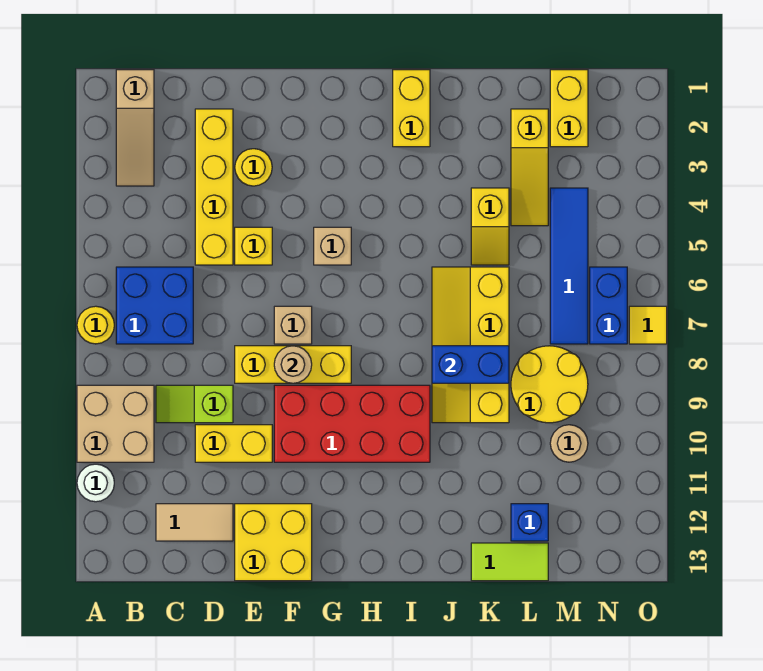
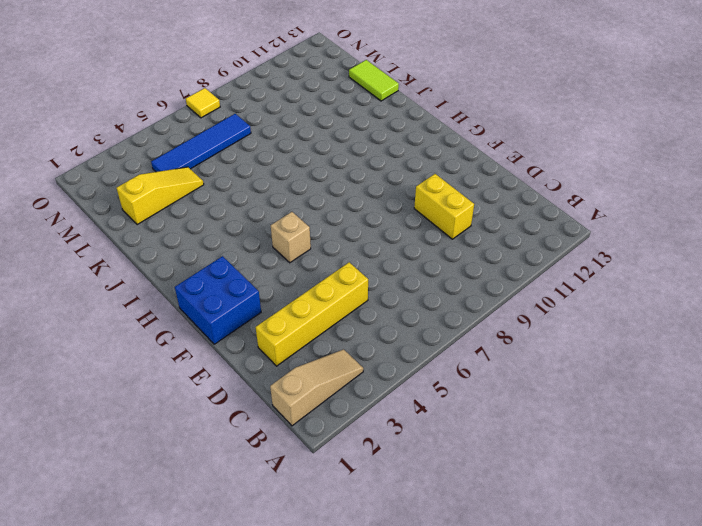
blue 2x2 brick [175,256,261,344] -> blue 2x2 brick moved to [116,267,193,344]
none -> yellow 1x1 round brick [77,306,114,344]
none -> tan 2x2 brick [77,385,154,462]
none -> white 1x1 round brick [77,464,114,502]
none -> lime 1x2 slope [156,385,233,423]

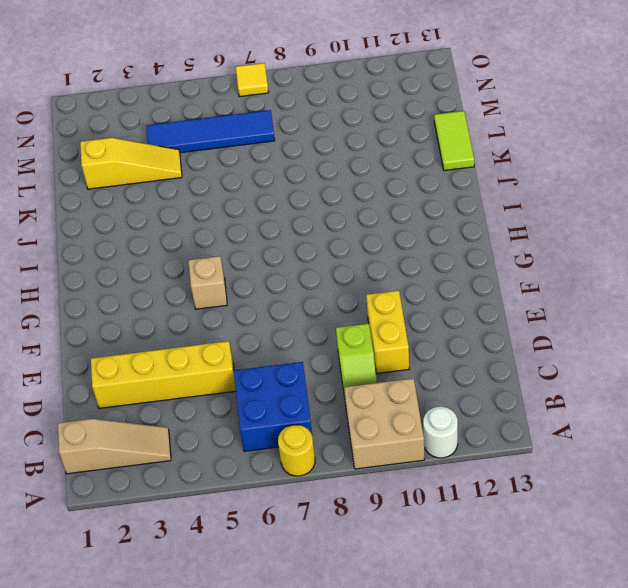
none -> tan 1x2 tile [156,504,233,541]
none -> yellow 1x1 round brick [235,149,272,186]
none -> yellow 1x1 brick [235,227,272,265]
none -> yellow 1x3 brick [235,346,351,383]

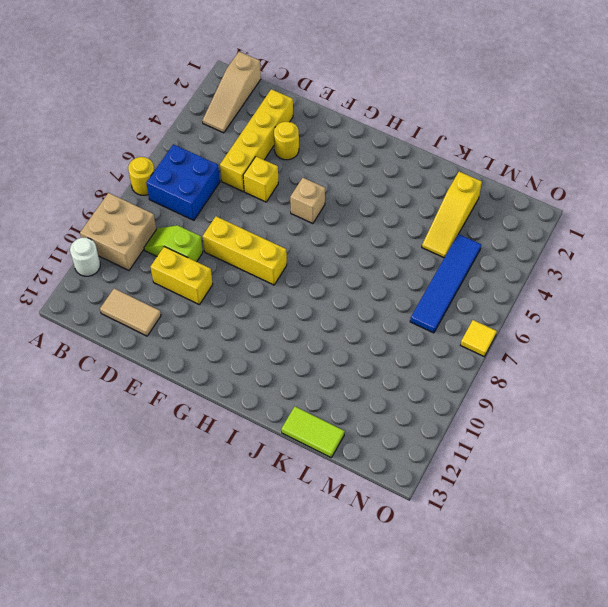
none -> yellow 2x2 brick [235,504,312,581]
none -> tan 1x1 brick [274,306,312,344]
none -> red 2x4 brick [274,385,430,462]
none -> yellow 1x2 brick [393,70,430,147]

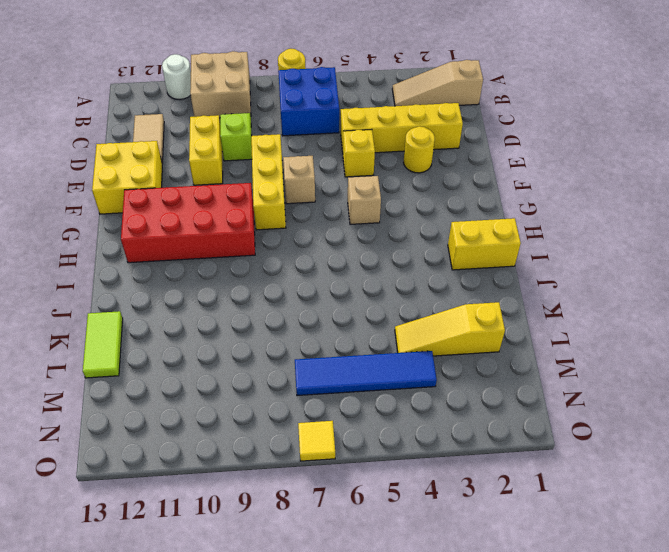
red 2x4 brick [121,183,255,263] -> red 2x4 brick turned to [274,385,430,462]
none -> yellow 2x4 slope [432,267,509,423]
none -> yellow 1x2 slope [471,188,509,265]
none -> yellow 2x2 round brick [511,346,588,423]
none -> blue 1x1 brick [511,504,548,541]

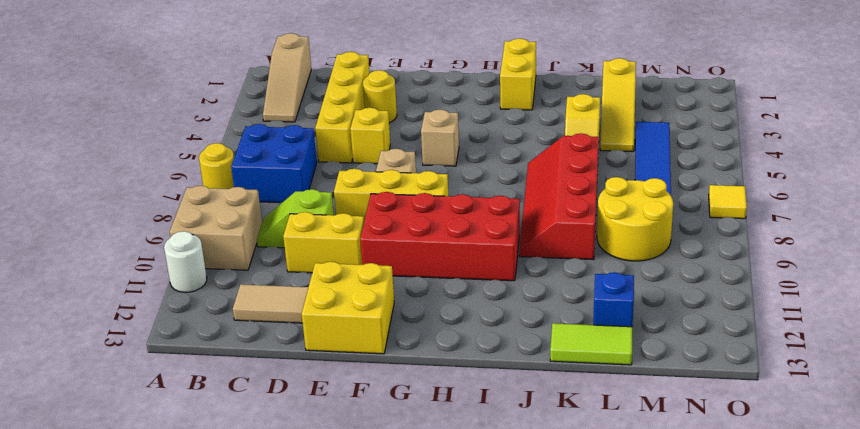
red 2x4 slope [519,133,599,260] -> yellow 2x4 slope [432,267,509,423]
none -> yellow 1x2 brick [550,70,588,147]
none -> tan 1x1 round brick [550,425,588,462]
none -> blue 1x2 brick [590,267,627,344]
none -> tan 1x1 round brick [274,346,312,383]

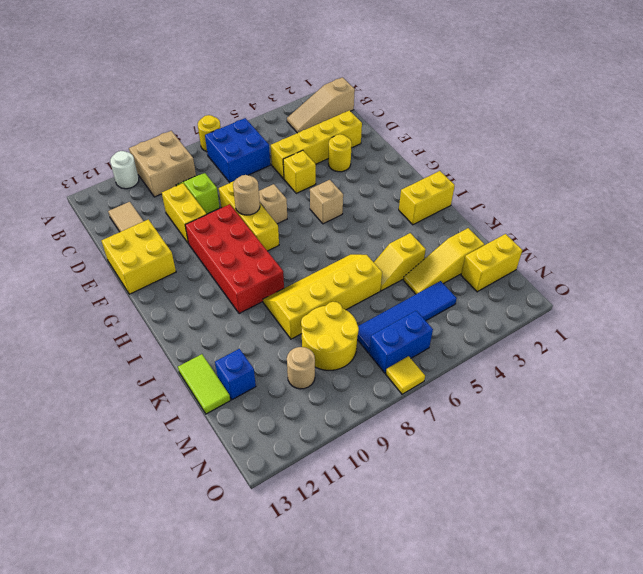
none -> blue 1x2 brick [432,346,509,383]

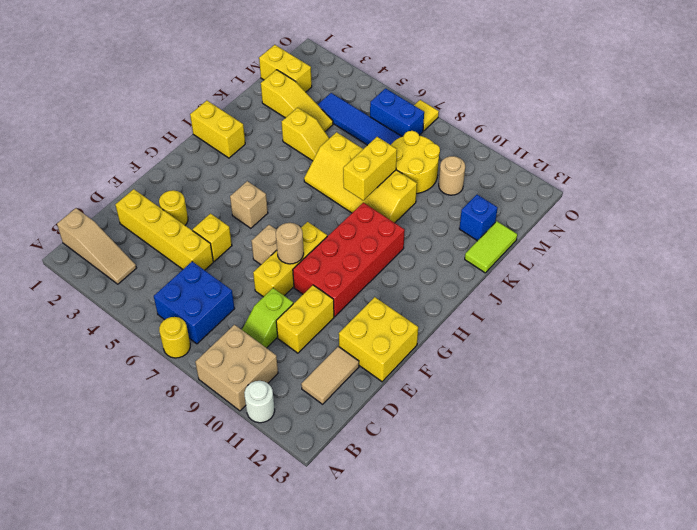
yellow 1x2 brick [343,137,397,200] -> blue 1x2 brick [432,346,509,383]

